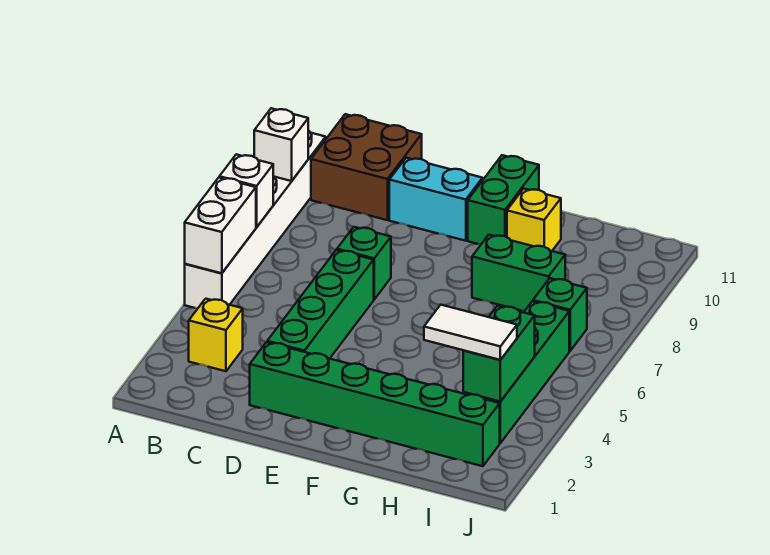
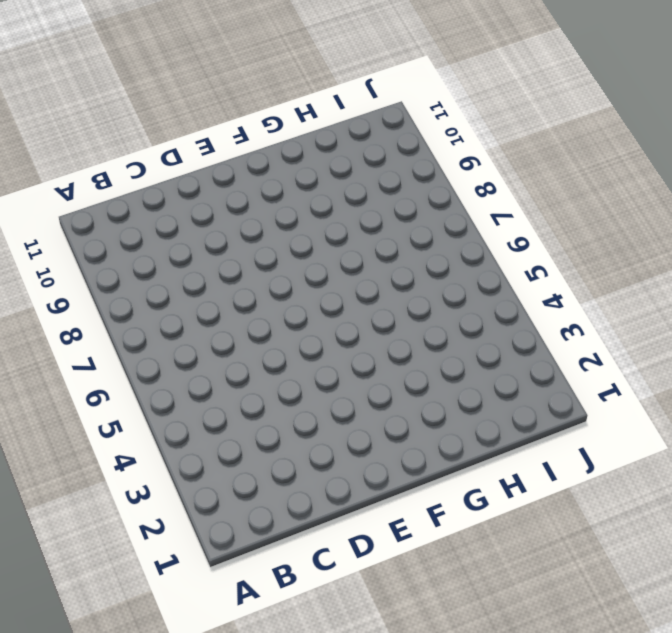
none -> white 1x6 brick [185,131,326,308]
none -> yellow 1x1 brick [189,299,243,371]
none -> brown 2x2 brick [311,114,422,220]

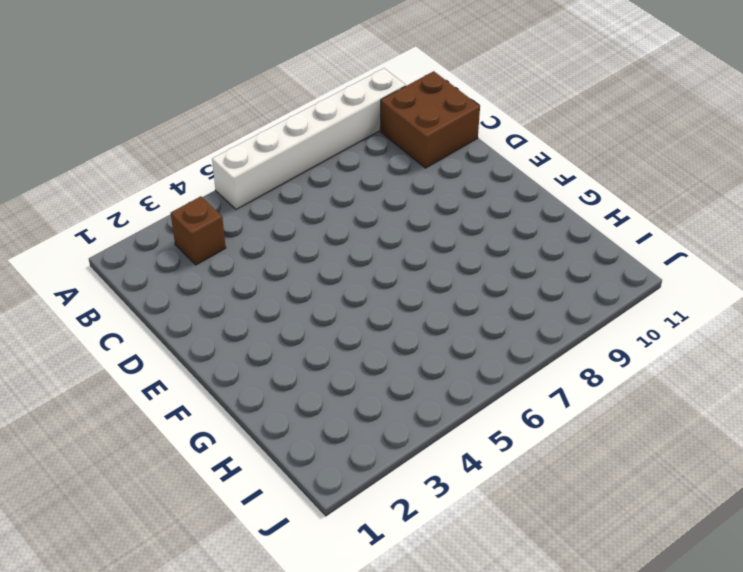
brown 1x1 brick [171,196,226,265] -> yellow 1x1 brick [189,299,243,371]
none -> green 1x6 brick [250,342,500,466]
none -> green 1x4 brick [267,250,374,359]
none -> green 1x1 brick [337,227,391,299]

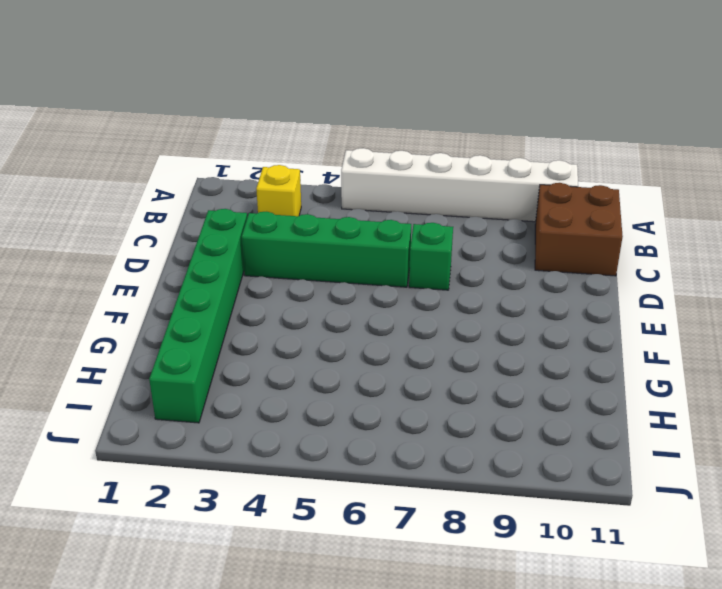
none -> cyan 1x2 brick [389,158,483,241]
none -> green 1x2 brick [468,155,539,244]
none -> green 1x2 brick [472,235,565,311]

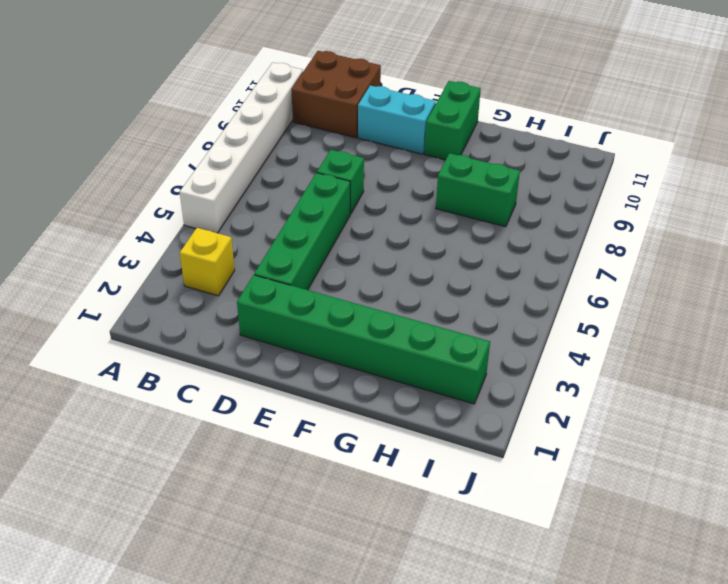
none -> yellow 1x1 brick [507,189,561,251]
none -> green 1x4 brick [463,301,569,443]
none -> green 1x1 brick [533,278,587,351]

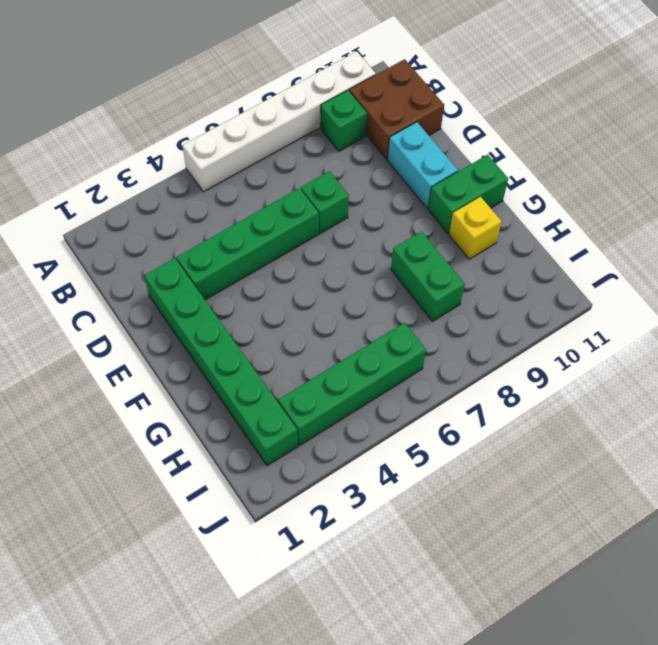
green 1x1 brick [320,90,367,151] -> green 1x1 brick moved to [533,278,587,351]
none -> yellow 1x1 brick [189,299,243,371]
none -> white 1x2 brick [185,178,256,273]
none -> white 1x1 brick [219,154,273,227]

